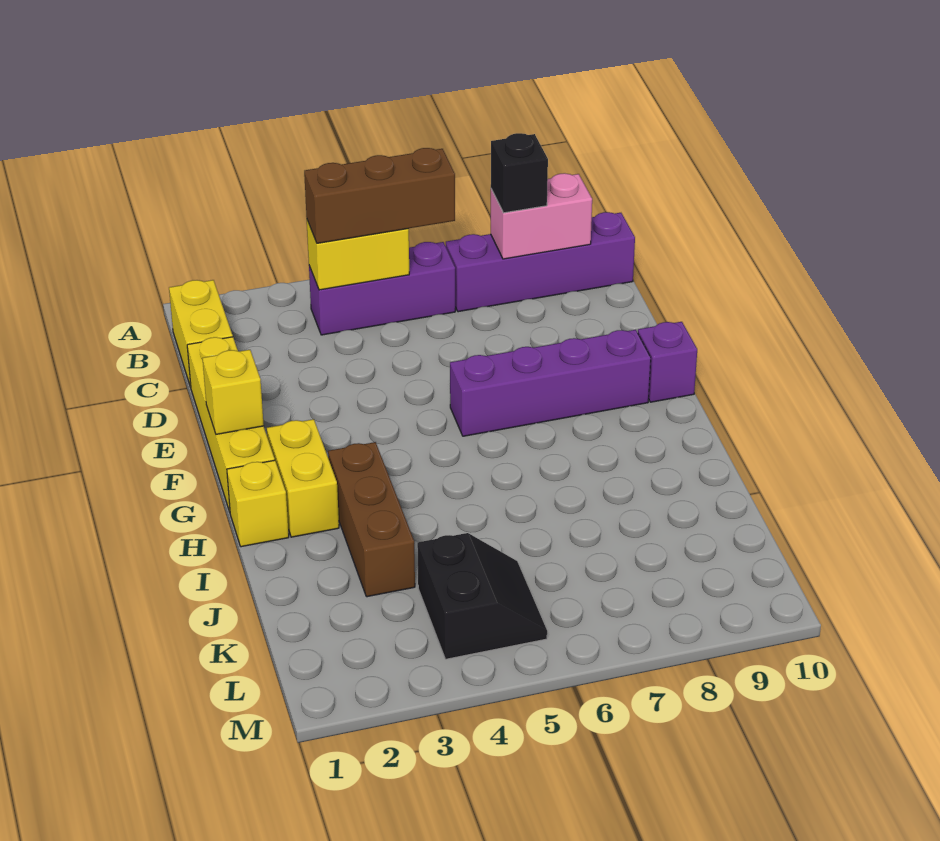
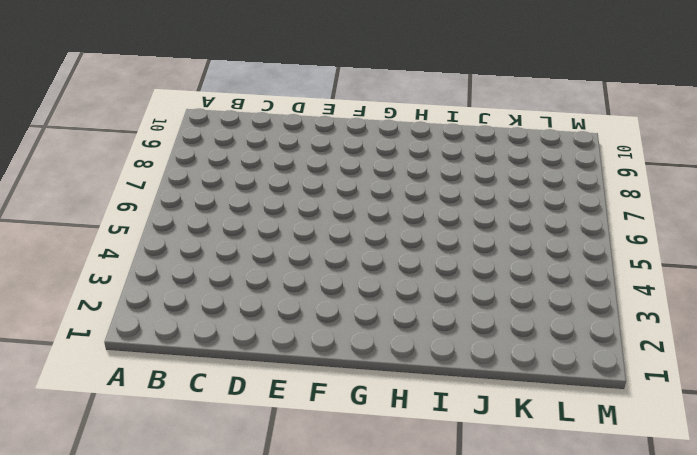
none -> yellow 1x2 brick [169,280,233,387]
none -> purple 1x3 brick [309,242,455,335]
none -> purple 1x4 brick [446,212,635,312]

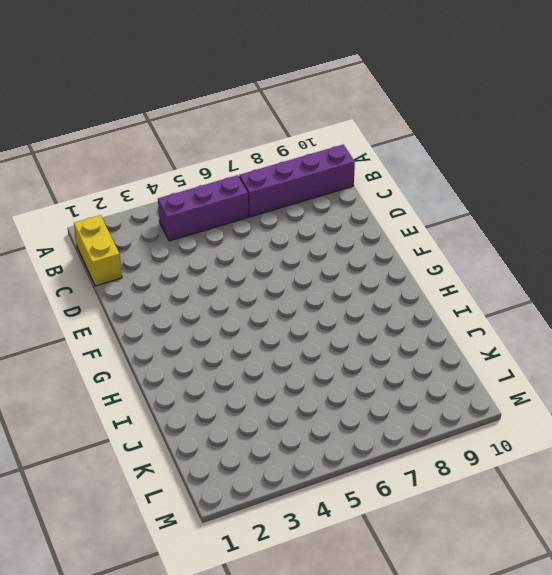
none -> yellow 1x4 brick [187,337,275,512]
none -> purple 1x4 brick [450,330,651,436]
none -> purple 1x1 brick [638,322,697,402]

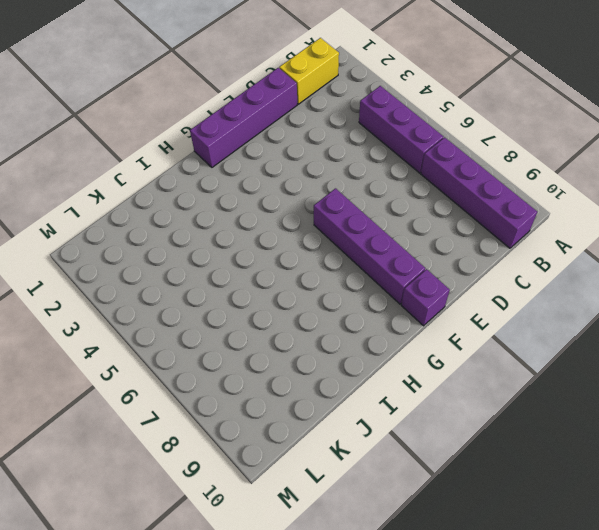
purple 1x4 brick [190,68,297,167] -> yellow 1x4 brick [187,337,275,512]
none -> yellow 1x2 brick [267,419,339,537]
none -> yellow 1x1 brick [227,460,289,547]
none -> brown 1x3 brick [328,442,415,597]

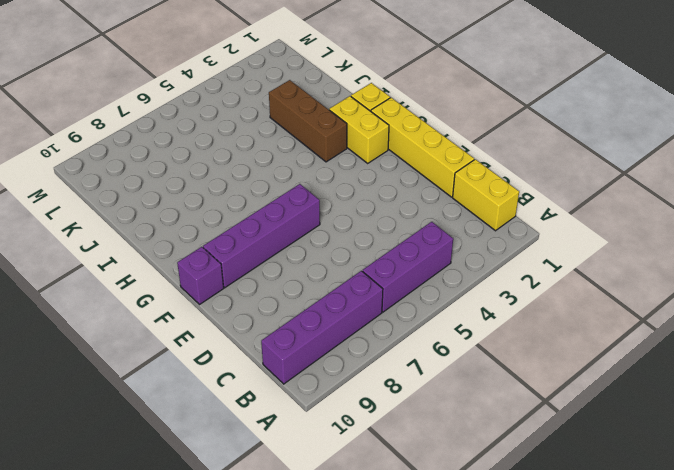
none -> black 2x2 slope [417,533,547,659]
none -> yellow 1x2 brick [307,220,409,290]
none -> pink 1x2 brick [491,173,592,259]

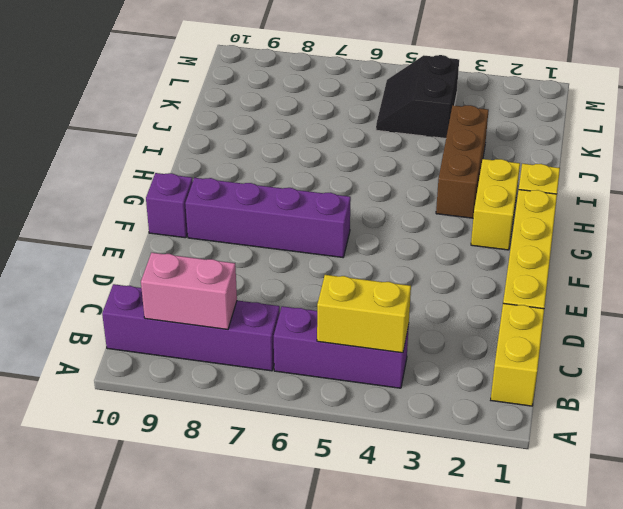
none -> yellow 1x1 brick [203,350,264,434]
none -> brown 1x3 brick [304,148,455,243]
none -> black 1x1 brick [491,133,548,213]

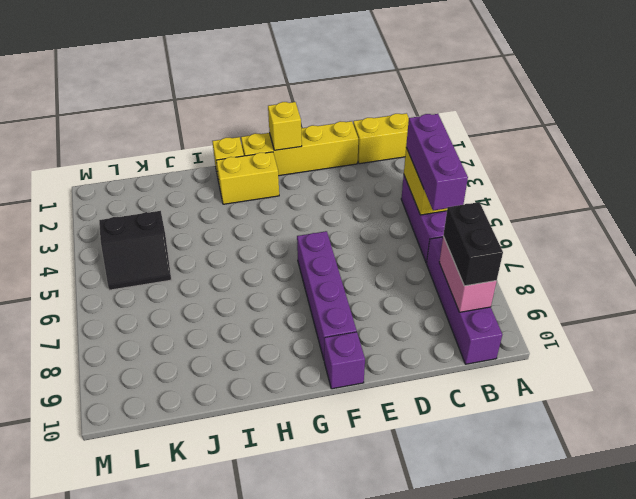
purple 1x3 brick [406,114,468,211] -> brown 1x3 brick [304,148,455,243]
black 1x2 brick [443,202,503,286] -> black 1x1 brick [491,133,548,213]
none -> brown 1x3 brick [328,442,415,597]

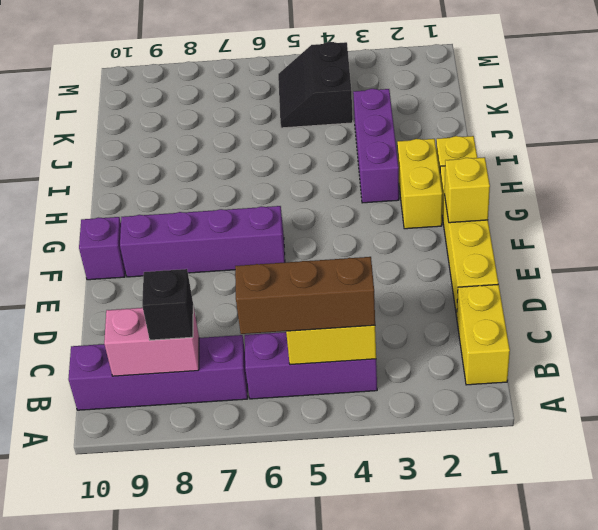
purple 1x3 brick [353,89,399,203] -> brown 1x3 brick [328,442,415,597]

